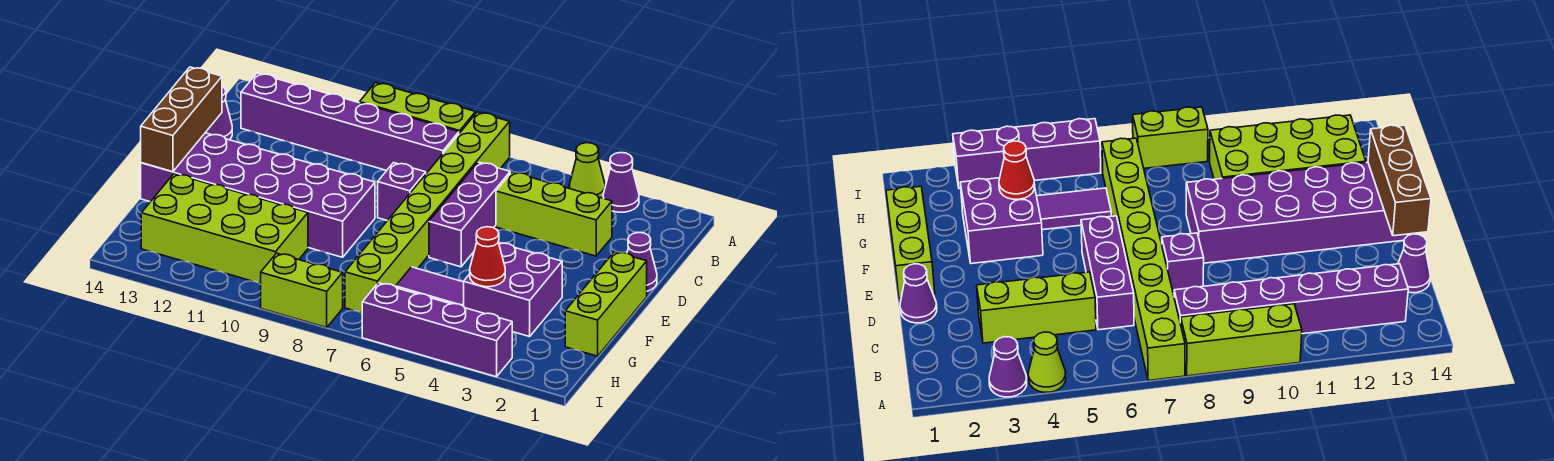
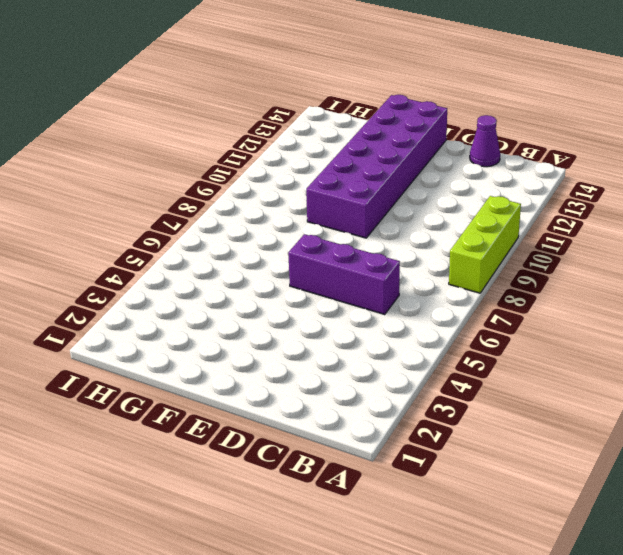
none -> purple 1x1 cone [603,153,639,212]
none -> lime 1x1 cone [569,143,605,198]
none -> lime 1x8 brick [345,112,510,313]

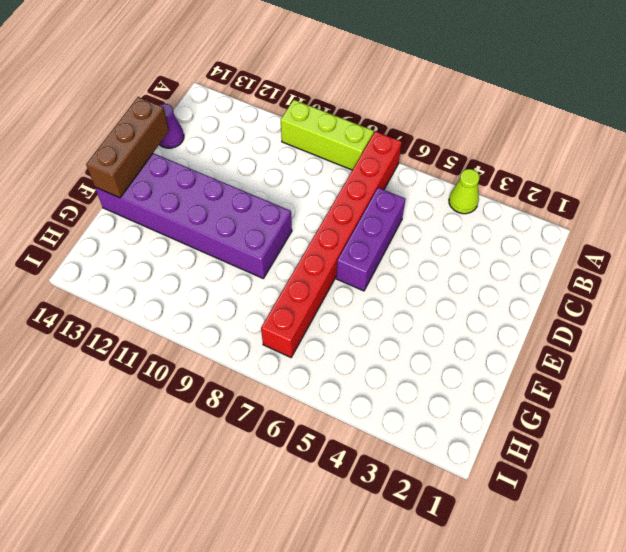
red 1x8 brick [261,131,402,357] -> lime 1x8 brick [345,112,510,313]
none -> purple 1x1 cone [603,153,639,212]
none -> purple 1x6 brick [241,73,459,173]
none -> lime 1x3 brick [496,172,612,256]

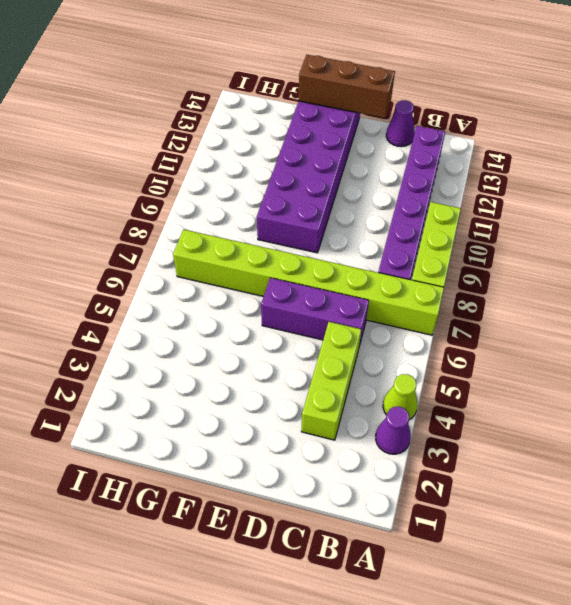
none -> purple 1x1 cone [627,232,657,291]
none -> purple 1x1 brick [378,163,426,221]
none -> lime 1x3 brick [565,252,647,356]

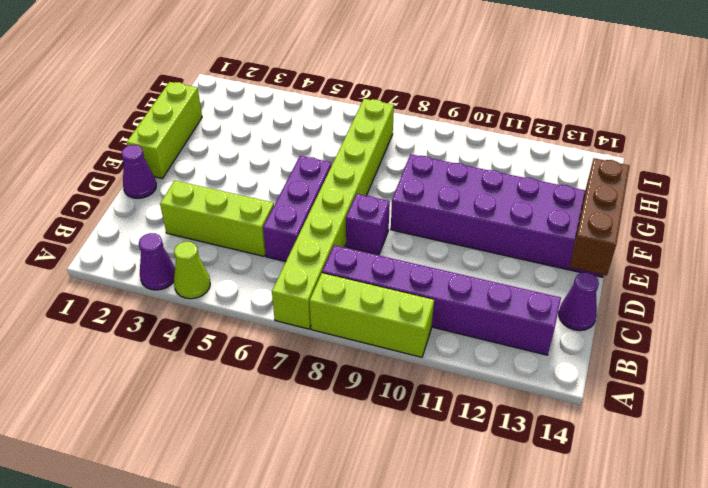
none -> purple 2x2 brick [464,243,562,337]
none -> purple 1x2 tile [396,267,464,306]
none -> lime 2x4 brick [141,174,308,284]

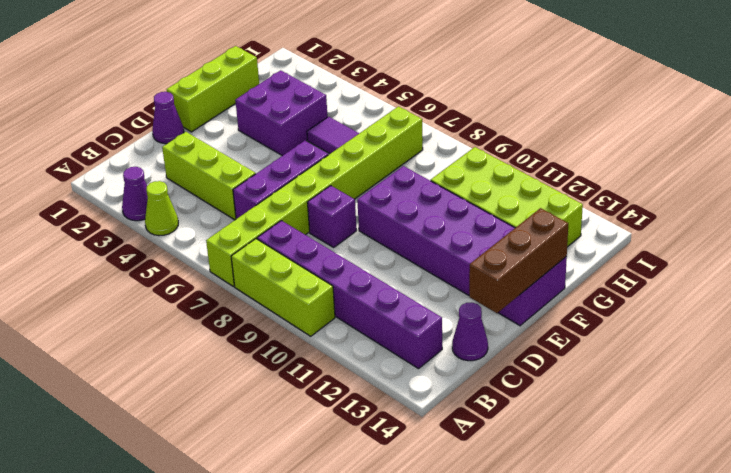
none -> purple 1x4 brick [362,283,512,377]
none -> lime 1x2 brick [261,253,343,328]
none -> red 1x1 cone [470,227,505,287]

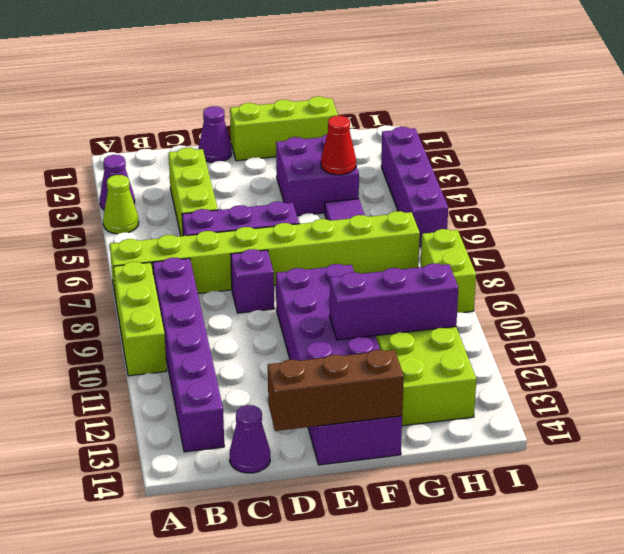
purple 1x3 brick [330,263,458,340] -> none

